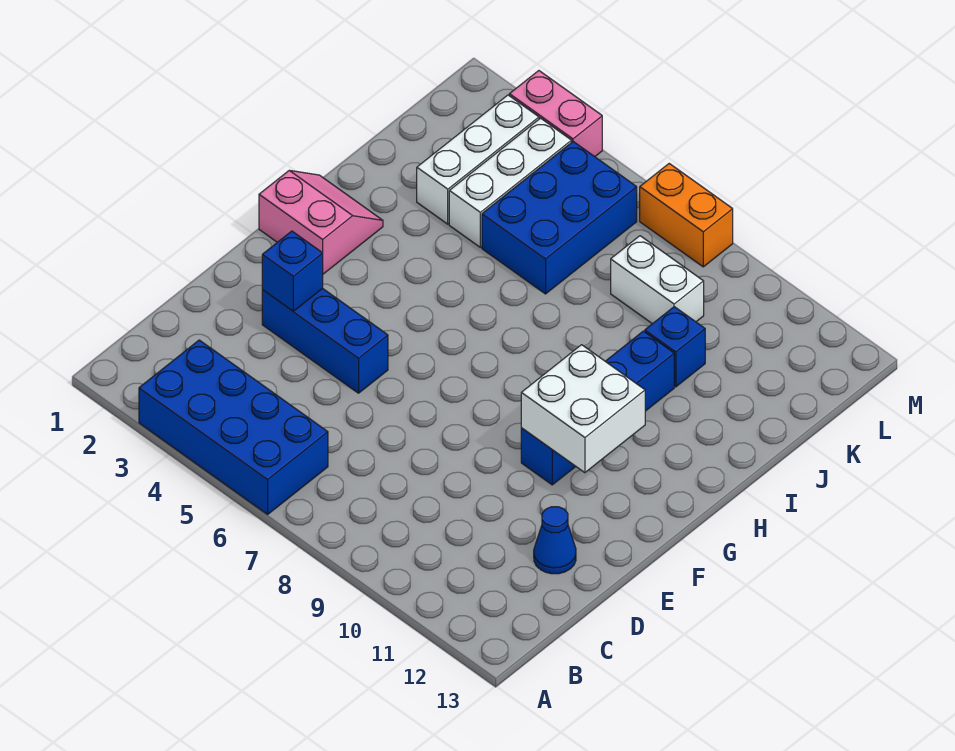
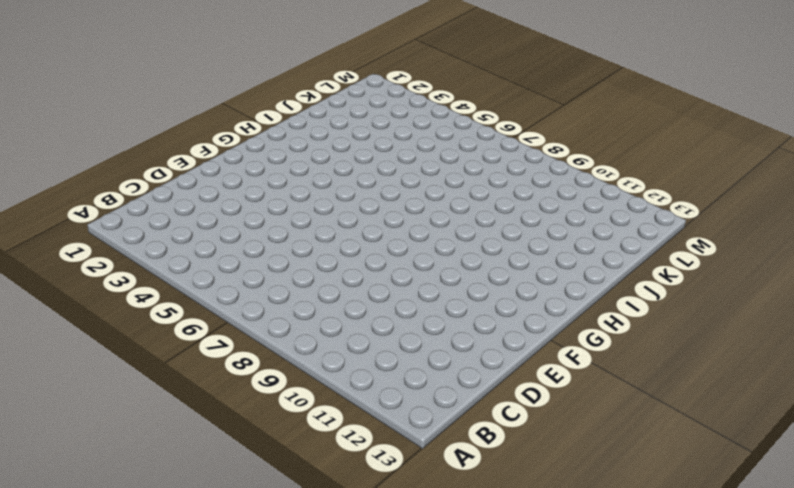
none -> blue 2x4 brick [139,340,328,514]
none -> blue 1x1 cone [534,507,576,574]
none -> blue 1x3 brick [262,288,388,393]

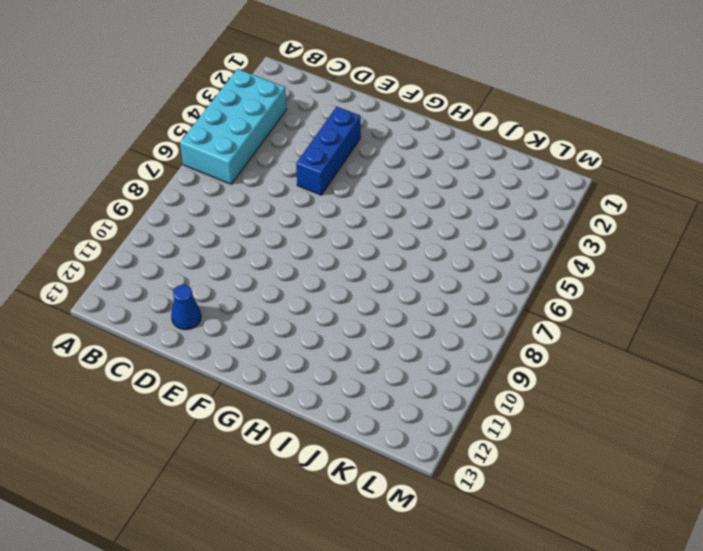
cyan 2x4 brick [180,69,286,184] -> blue 2x4 brick [139,340,328,514]
none -> blue 1x4 brick [521,331,674,485]
none -> pink 2x2 slope [259,170,383,274]
none -> white 1x3 brick [417,95,539,224]

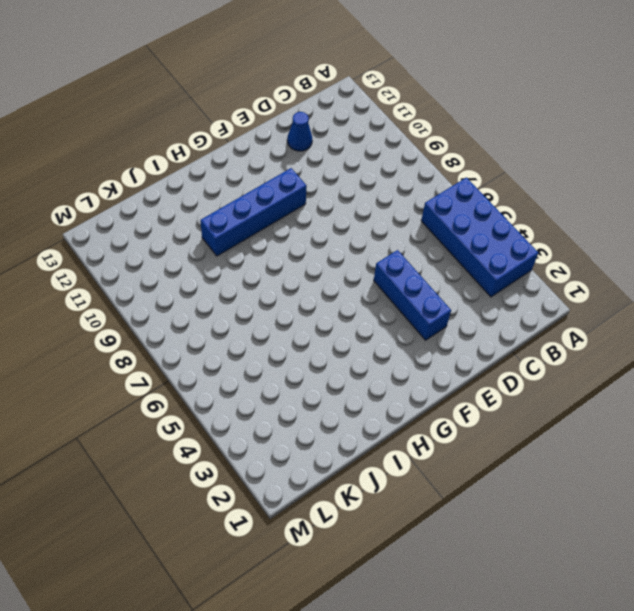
none -> pink 2x2 slope [259,170,383,274]
none -> white 1x3 brick [417,95,539,224]
none -> white 1x3 brick [449,118,572,247]

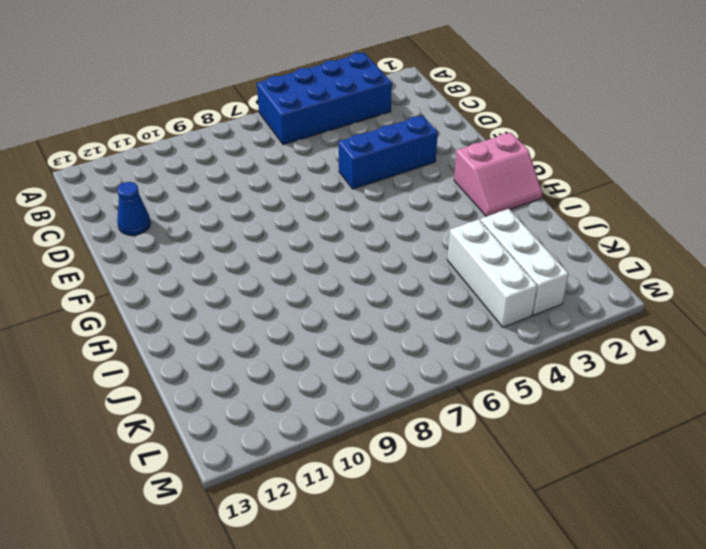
none -> blue 1x4 brick [521,331,674,485]
none -> blue 2x3 brick [482,142,637,294]
none -> blue 1x1 brick [645,307,705,387]

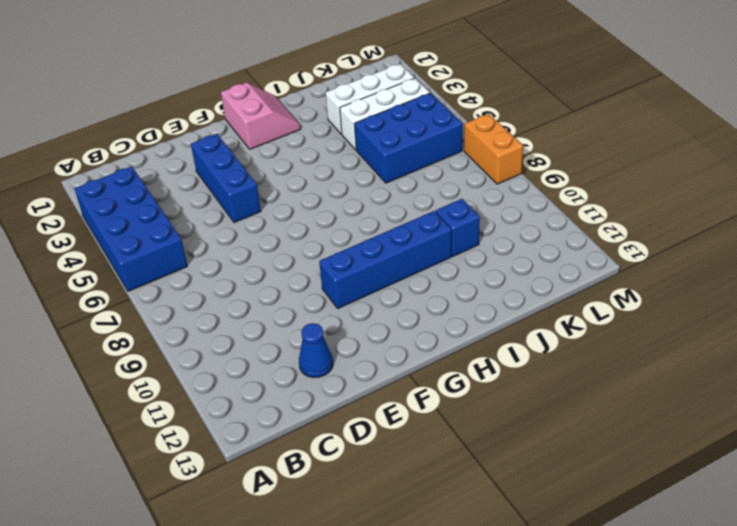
none -> white 1x2 brick [611,236,704,324]
none -> pink 1x2 brick [509,71,602,157]
none -> blue 1x1 brick [262,231,323,311]

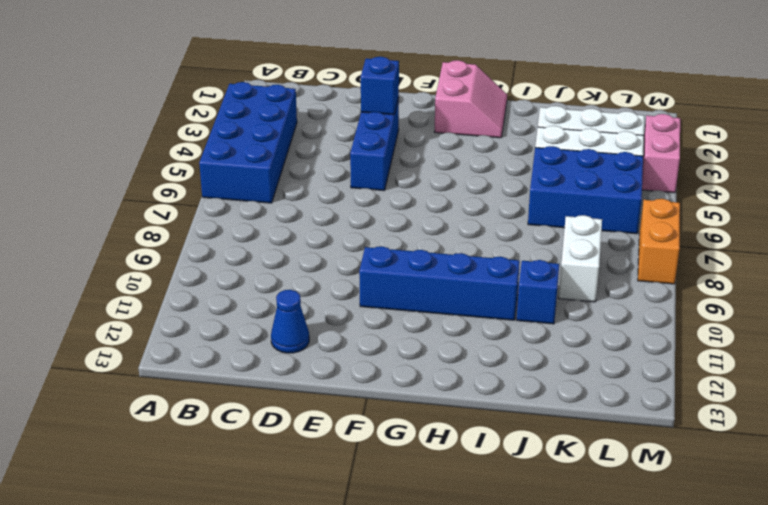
none -> white 2x2 brick [521,345,645,473]

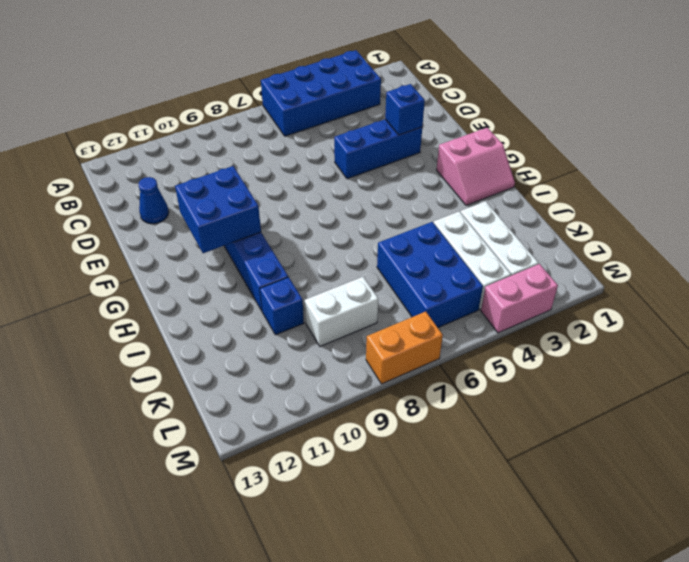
blue 2x2 brick [175,166,261,253] -> white 2x2 brick [521,345,645,473]

